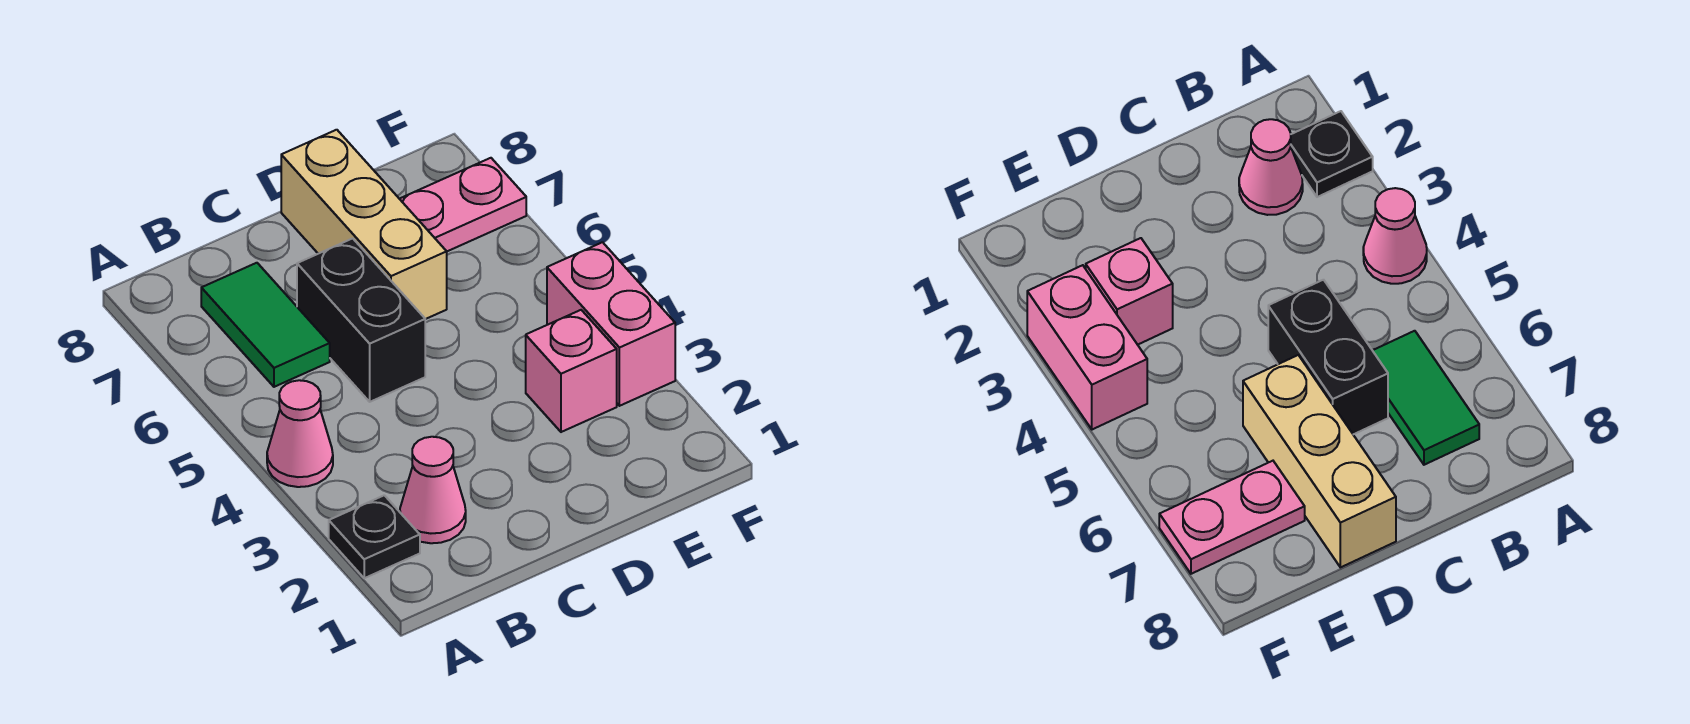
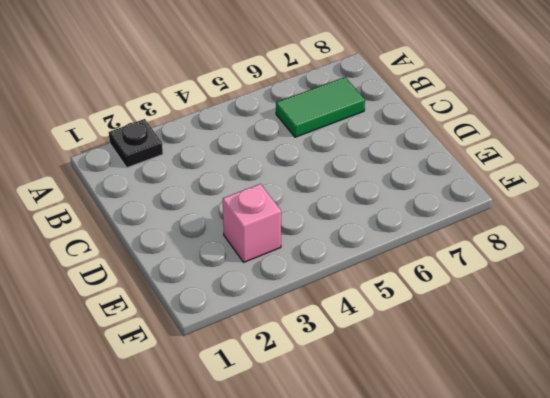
none -> pink 1x1 cone [267,380,333,487]
none -> pink 1x1 cone [400,437,466,543]

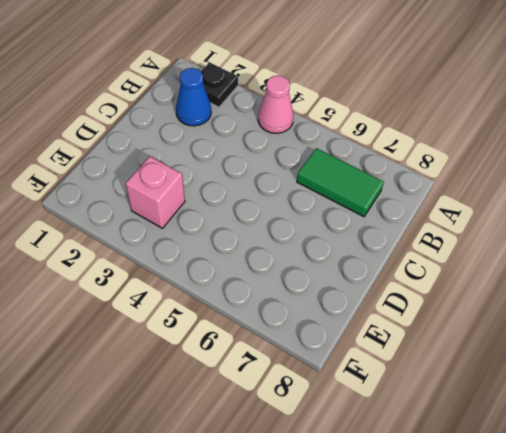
blue 1x1 cone [176,68,211,126] -> pink 1x1 cone [400,437,466,543]
none -> black 1x2 brick [297,238,425,402]
none -> tan 1x3 brick [281,130,447,319]

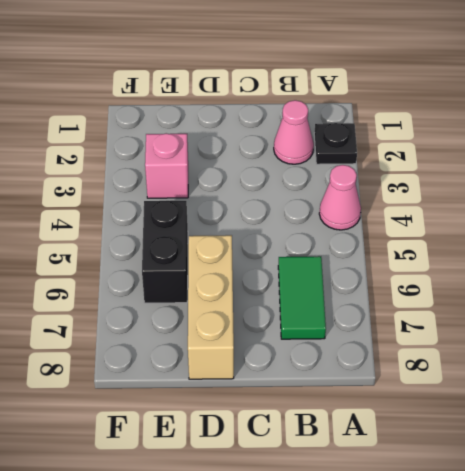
black 1x2 brick [142,201,188,303] -> black 1x2 brick moved to [297,238,425,402]
none -> pink 1x2 plate [400,158,526,251]
none -> pink 1x2 brick [547,242,675,406]

